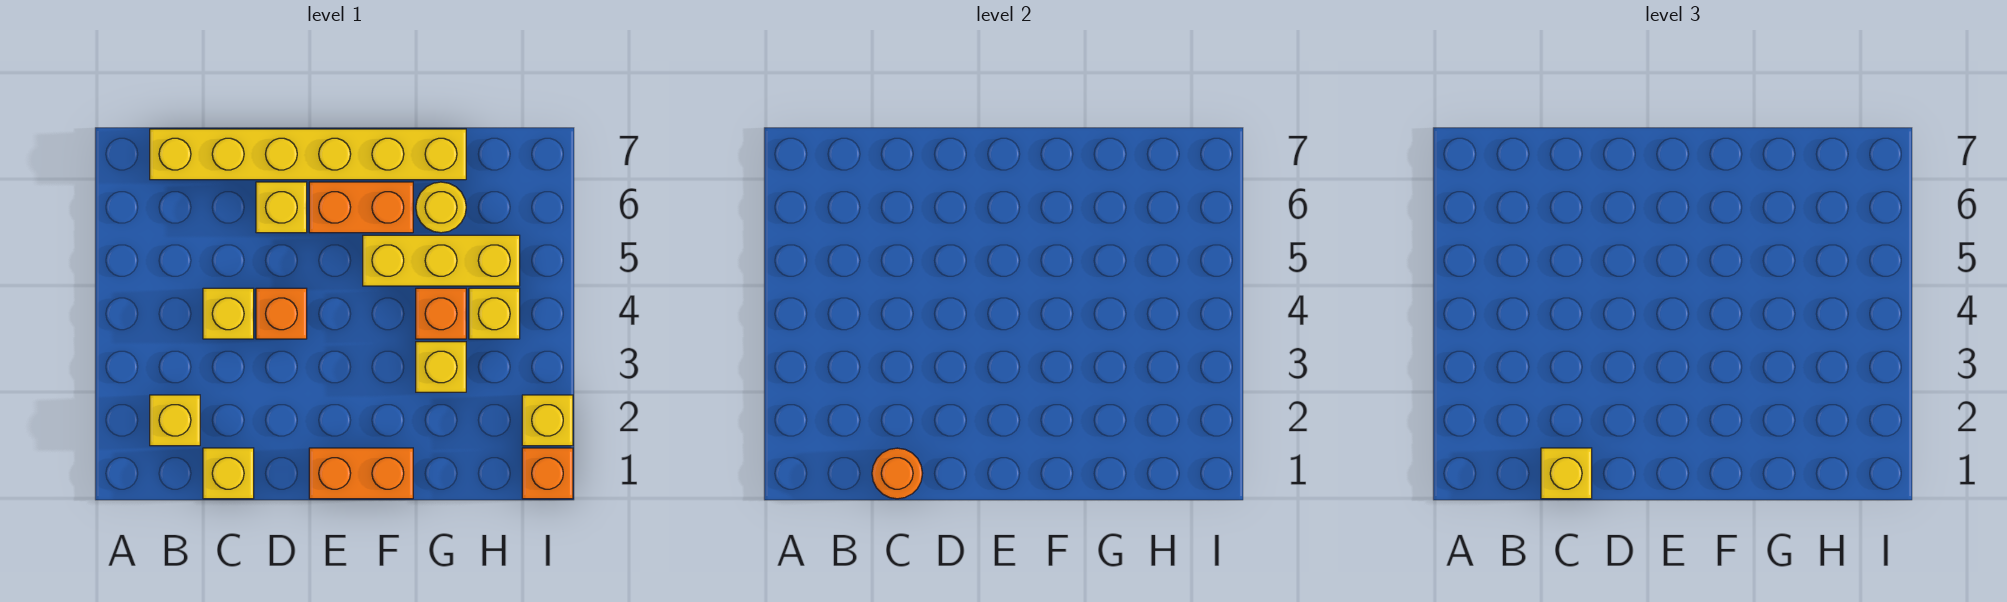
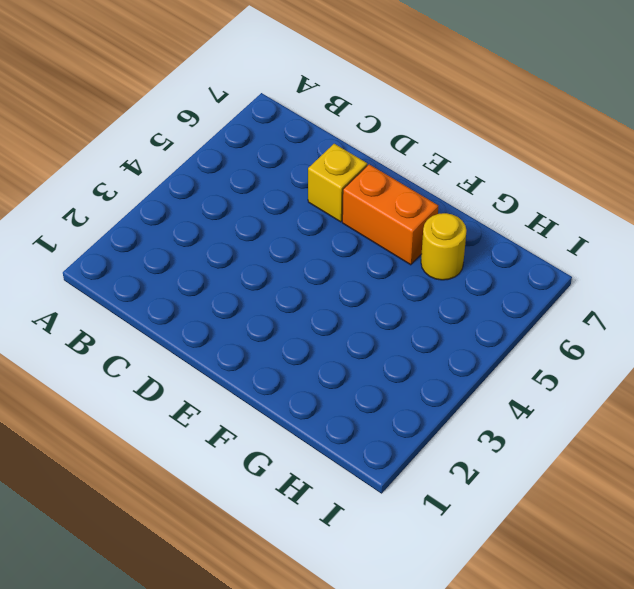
none -> yellow 1x1 brick [150,395,200,446]
none -> yellow 1x6 brick [150,129,466,180]
none -> yellow 1x1 brick [203,448,254,499]

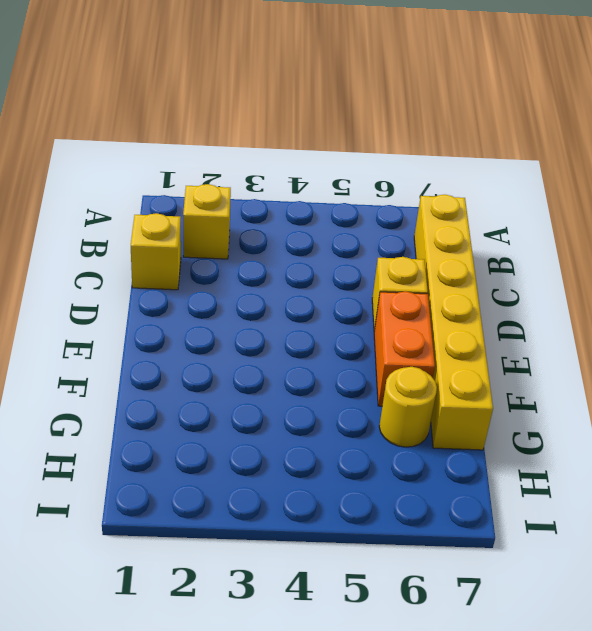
none -> yellow 1x1 brick [203,288,254,339]
none -> orange 1x1 brick [256,288,307,339]
none -> orange 1x2 brick [309,448,413,499]

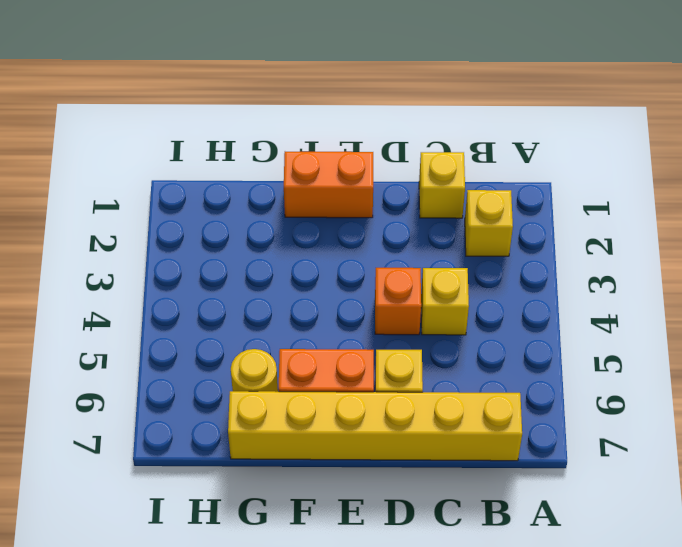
none -> yellow 1x3 brick [363,235,520,286]
none -> yellow 1x1 brick [416,342,466,392]
none -> orange 1x1 brick [416,288,466,339]

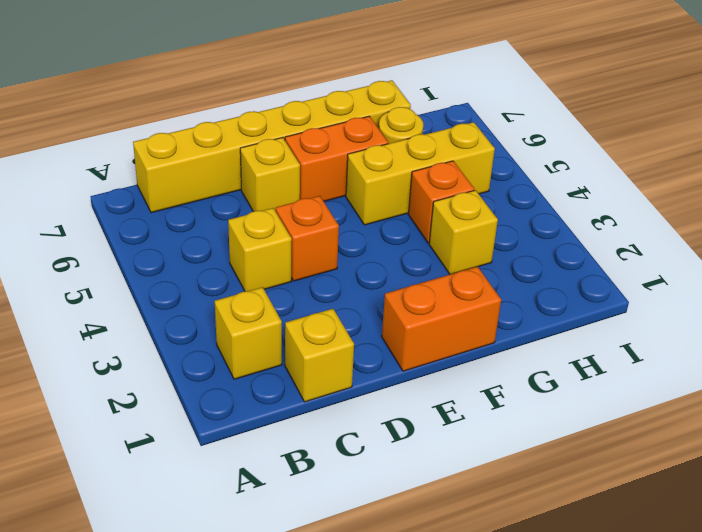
none -> yellow 1x1 brick [469,288,520,339]
none -> orange 1x1 brick [522,448,573,499]
none -> yellow 1x1 brick [522,395,573,446]

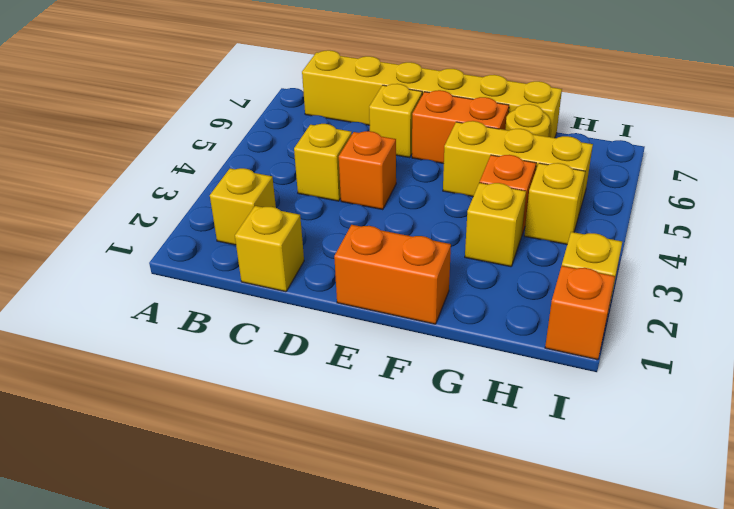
none -> orange 1x1 round brick [872,448,923,499]
none -> yellow 1x1 brick [1541,448,1592,499]

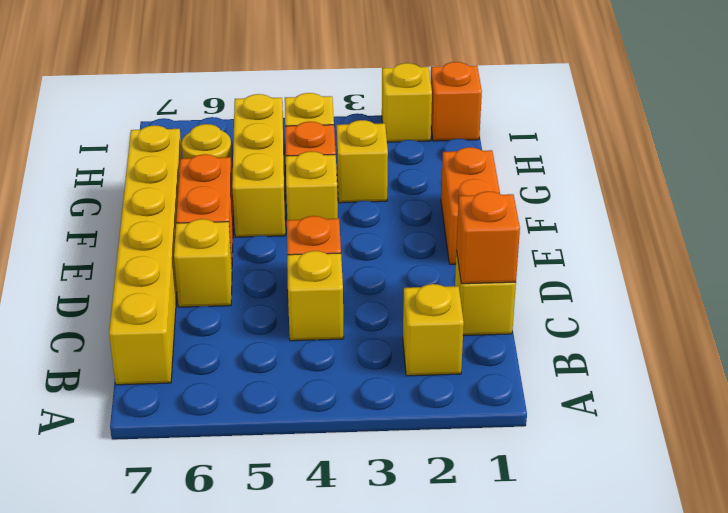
orange 1x1 brick [456,191,520,284] -> orange 1x1 round brick [872,448,923,499]
yellow 1x1 brick [286,151,338,220] -> yellow 1x1 brick moved to [1541,448,1592,499]

